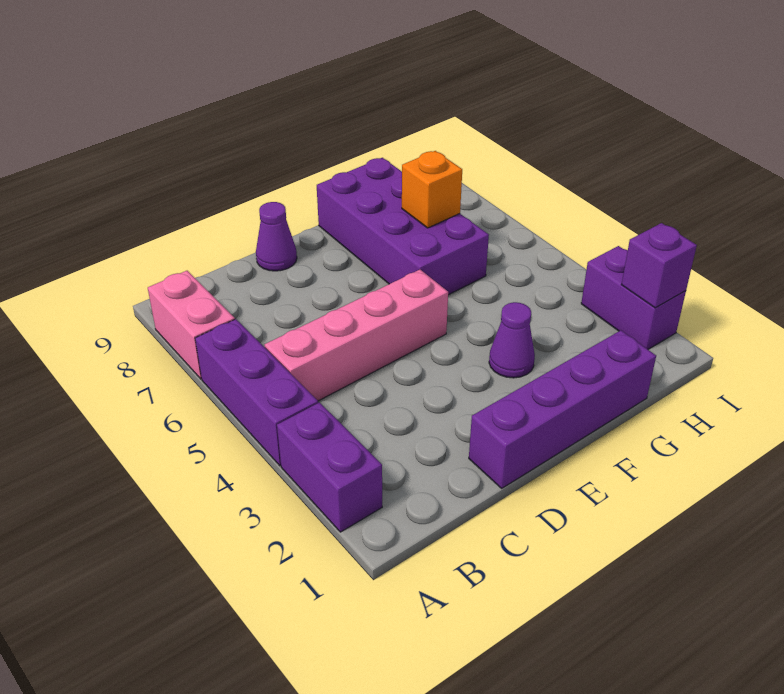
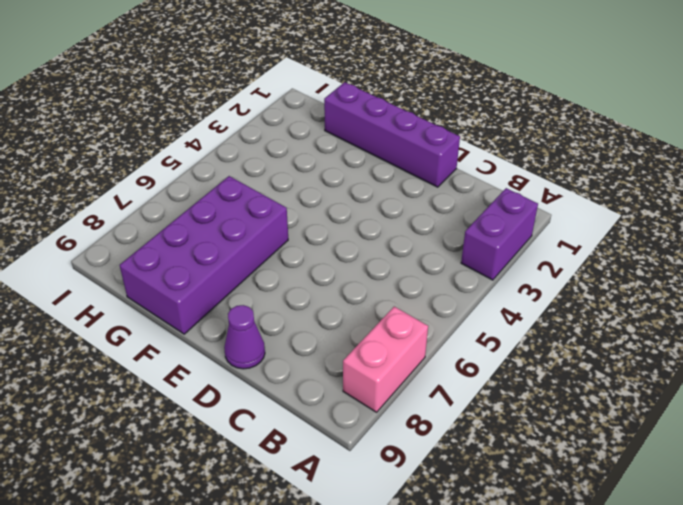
none -> purple 1x3 brick [195,319,318,466]
none -> pink 1x4 brick [265,270,448,401]

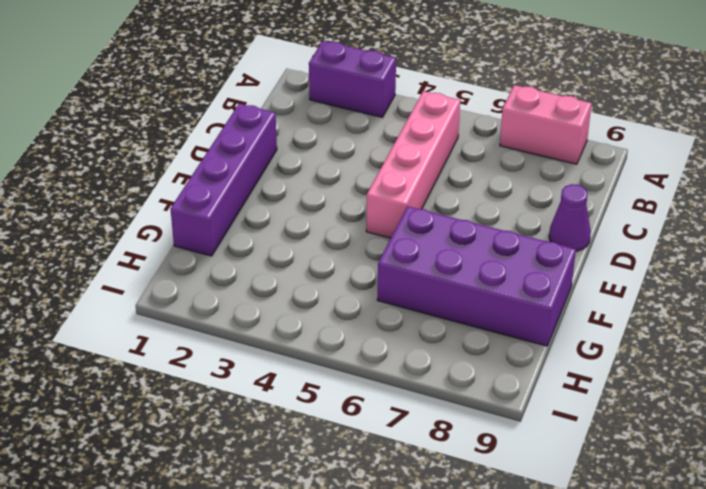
none -> purple 1x3 brick [195,319,318,466]
none -> purple 1x1 cone [489,302,535,378]

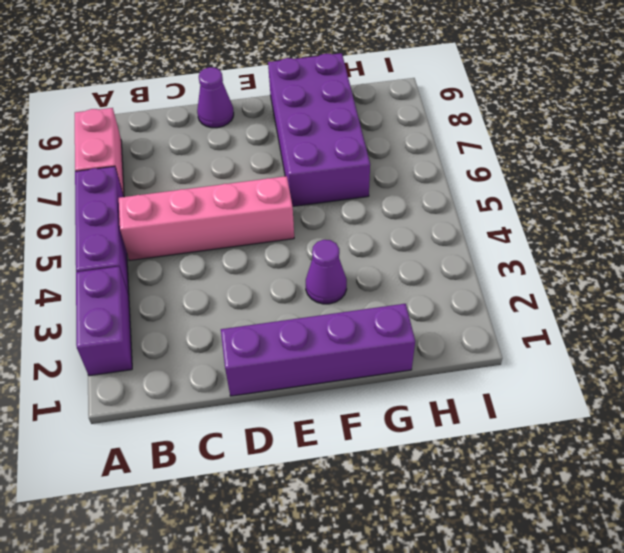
none -> purple 1x2 brick [581,246,686,349]
none -> orange 1x1 brick [402,151,462,228]

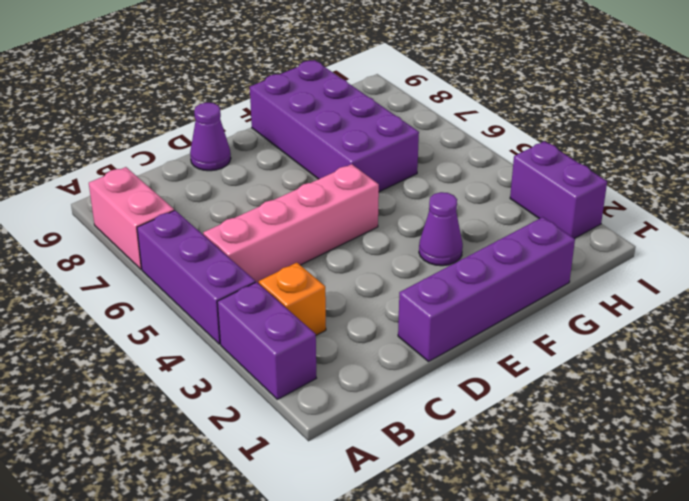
orange 1x1 brick [259,263,326,335] -> orange 1x1 brick moved to [402,151,462,228]
none -> purple 1x1 brick [621,223,697,308]

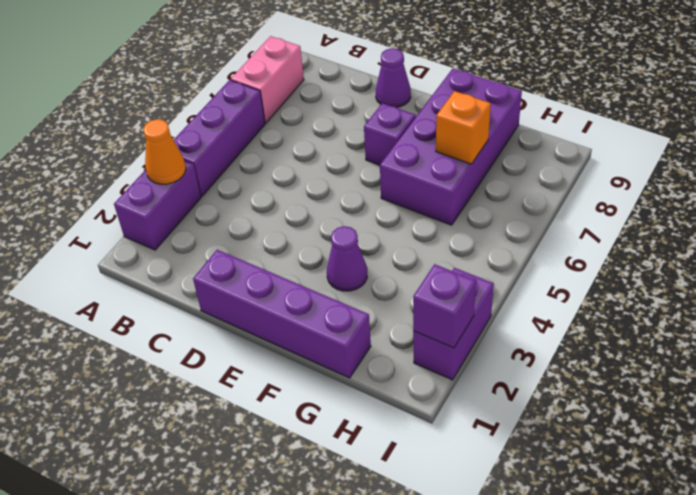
orange 1x1 cone [143,119,186,184] -> none
purple 1x1 brick [364,103,416,165] -> none
none -> pink 1x4 brick [265,270,448,401]

